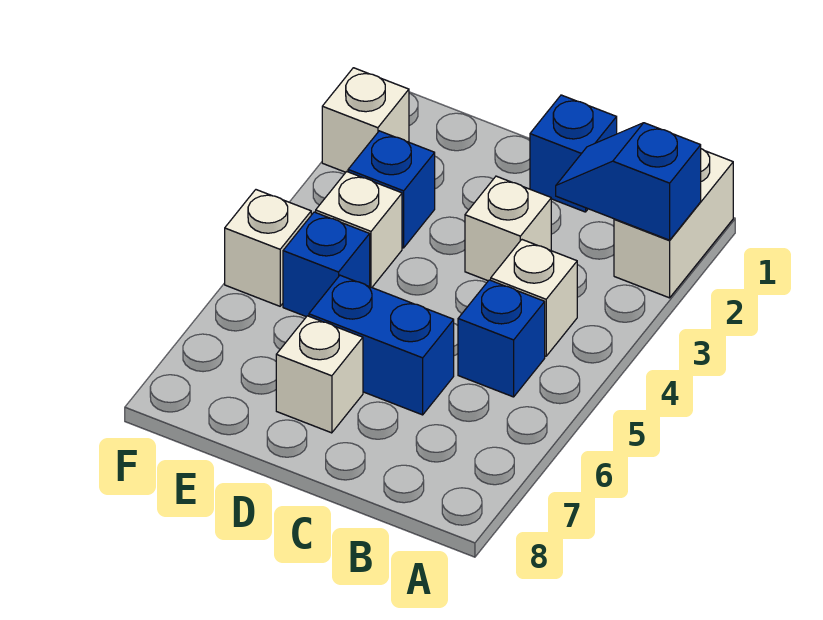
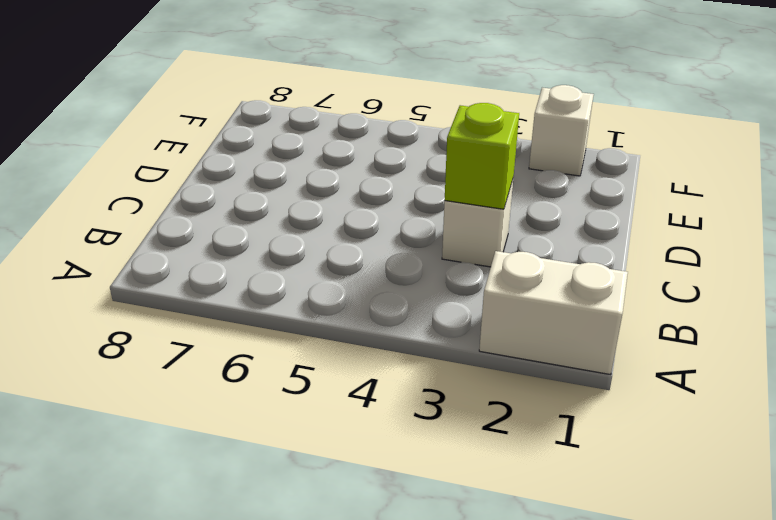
lime 1x1 brick [445,103,519,209] -> none
none -> white 1x1 brick [491,240,577,356]
none -> blue 1x1 brick [458,280,545,397]
none -> blue 1x1 brick [530,95,617,212]

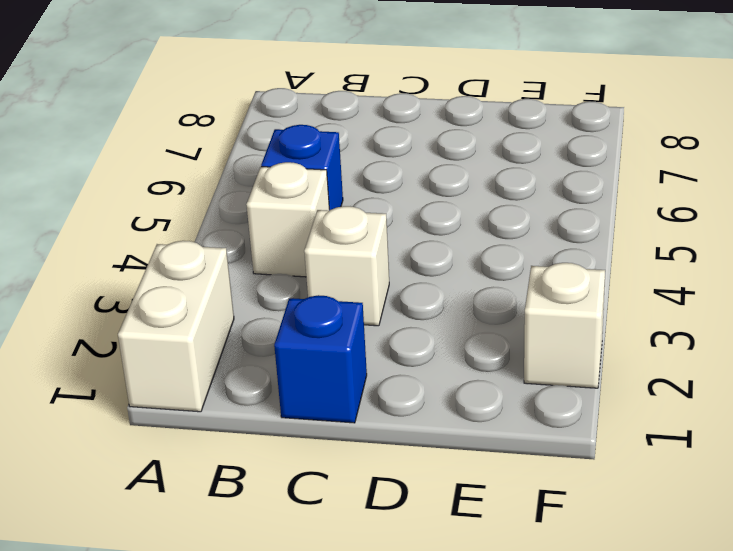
none -> blue 1x2 brick [309,275,454,415]
none -> white 1x1 brick [276,316,363,433]
none -> blue 1x1 brick [348,131,435,248]

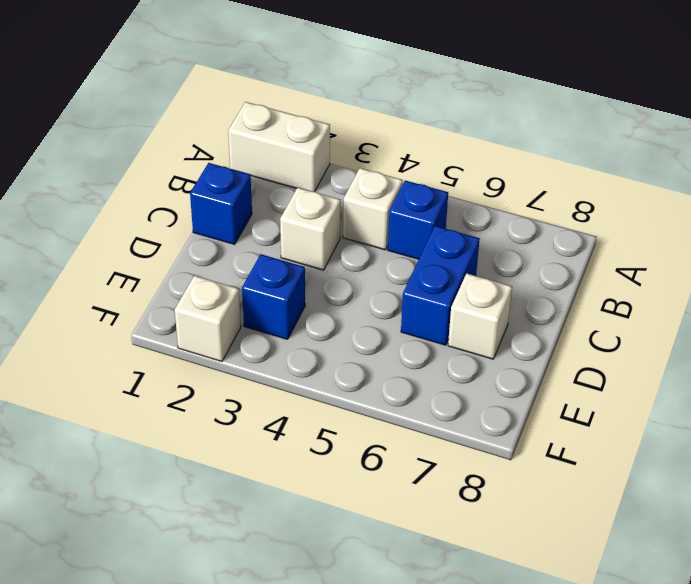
none -> white 1x1 brick [316,172,402,287]
none -> blue 1x1 brick [283,212,370,317]
none -> white 1x1 brick [225,190,311,306]

